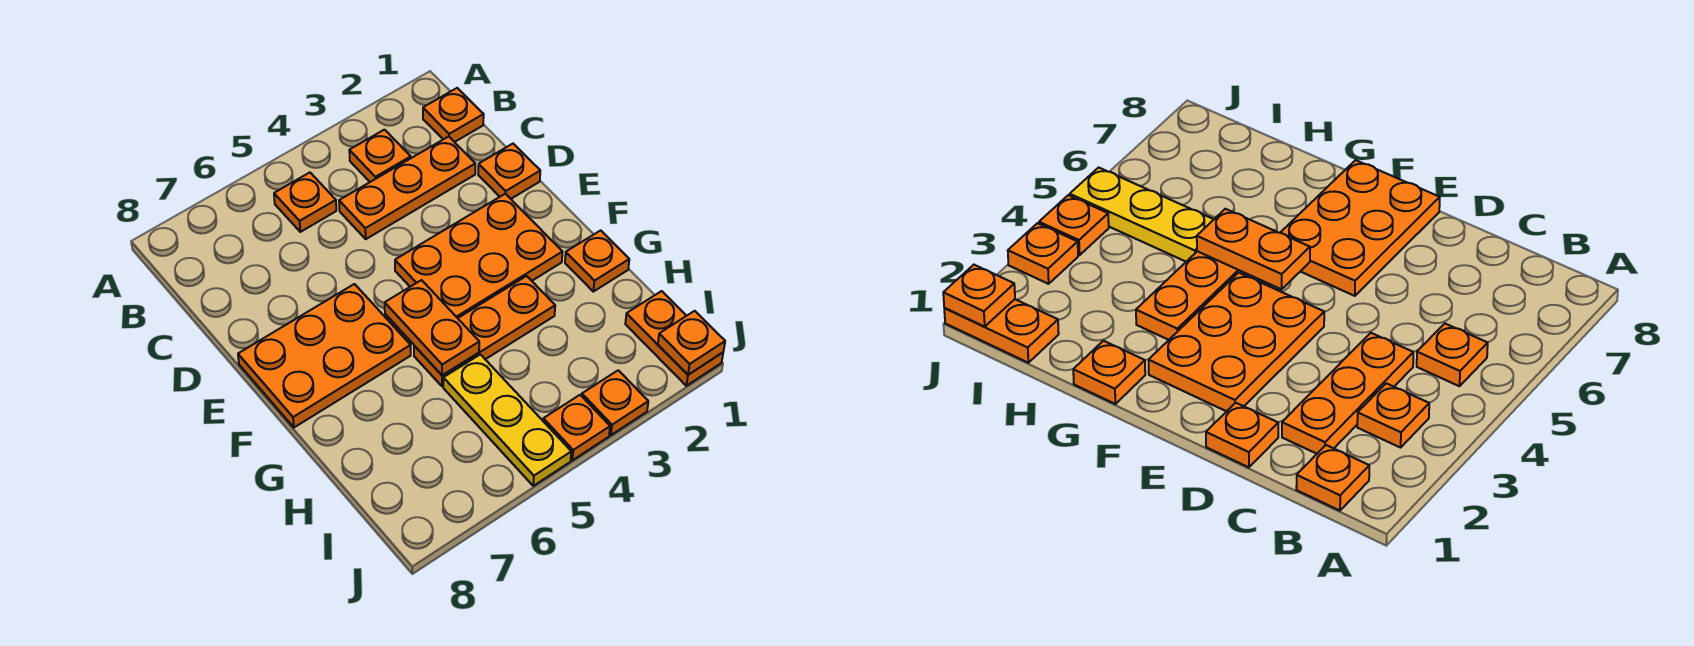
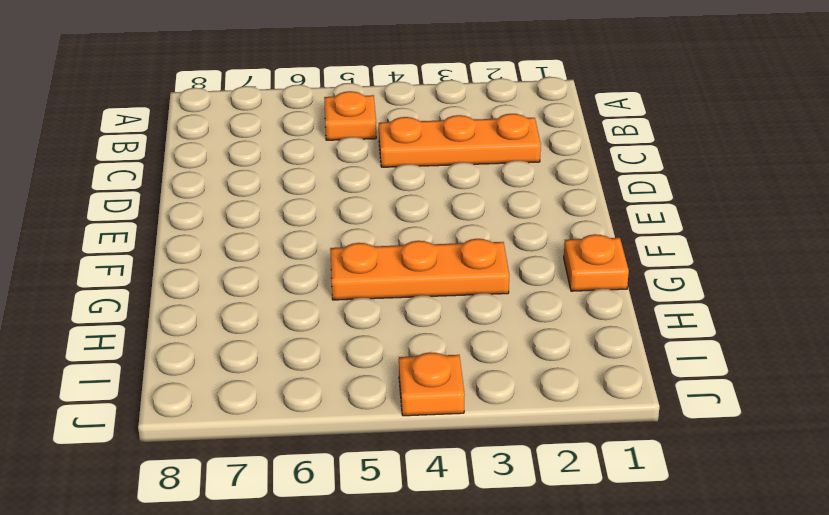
none -> orange 1x1 plate [423,88,484,142]
none -> orange 1x1 plate [349,130,411,182]
none -> orange 1x1 plate [478,144,540,199]

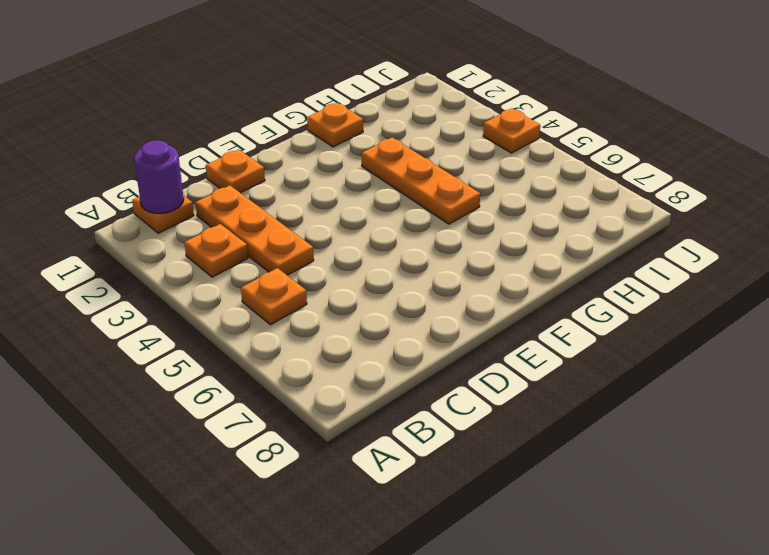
purple 1x1 round brick [134,140,184,213] -> none
none -> orange 2x3 plate [395,194,562,318]
none -> orange 2x3 plate [238,284,411,427]
none -> yellow 1x3 plate [443,354,571,486]

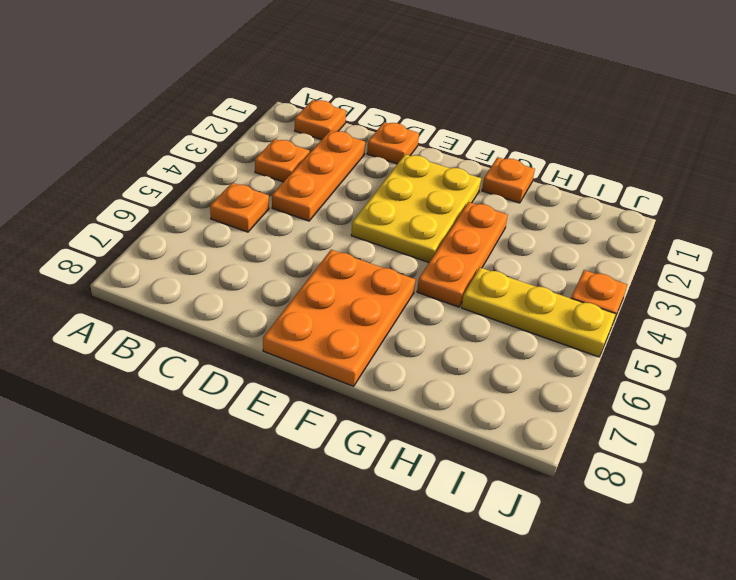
yellow 2x3 plate [351,154,481,262] -> orange 2x3 plate [395,194,562,318]
none -> orange 1x2 plate [625,291,723,386]
none -> orange 1x1 plate [582,370,648,435]
none -> orange 1x2 plate [385,280,479,375]

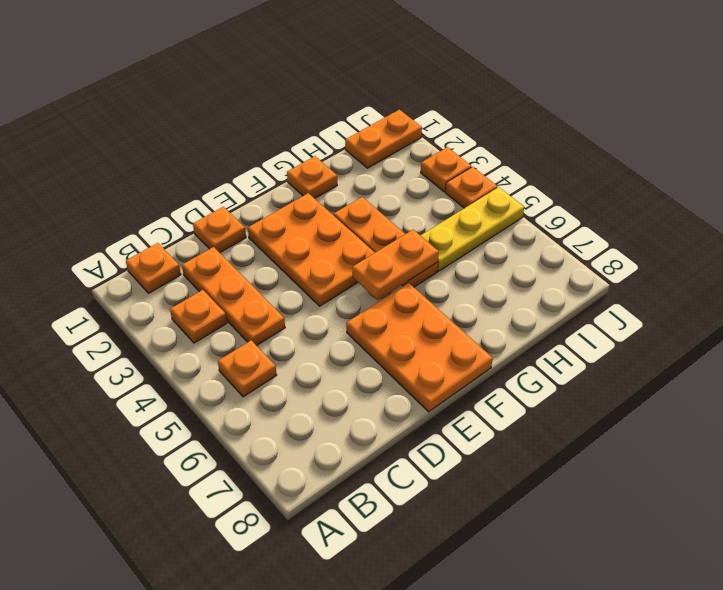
none -> orange 1x1 plate [658,311,725,375]

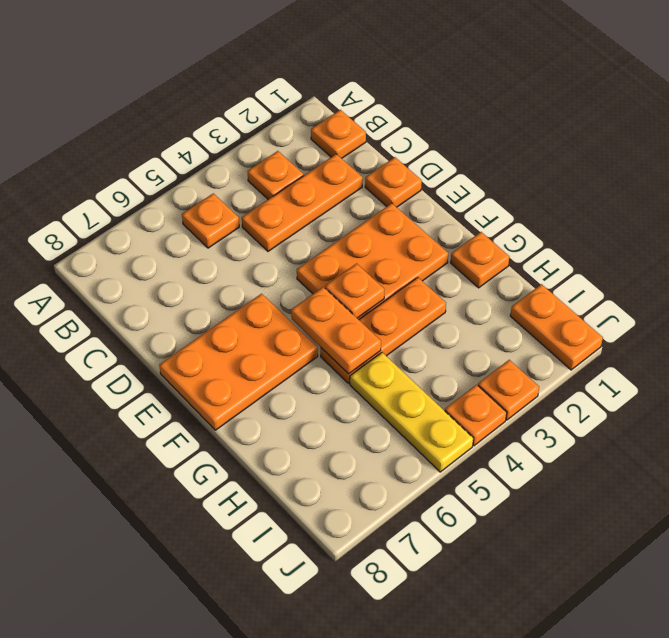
orange 1x1 plate [325,264,385,318] -> orange 1x1 plate moved to [658,311,725,375]

